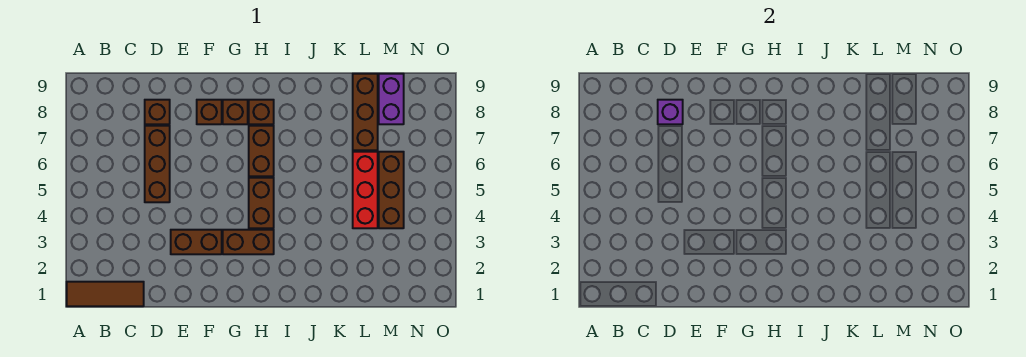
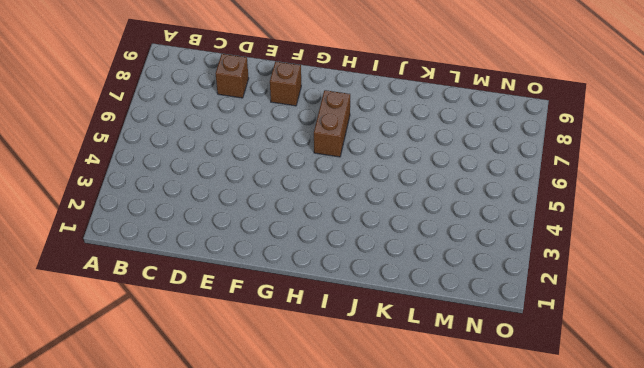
none -> brown 1x3 tile [67,282,144,306]
none -> brown 1x3 brick [145,126,170,202]
none -> brown 1x2 brick [171,230,222,254]

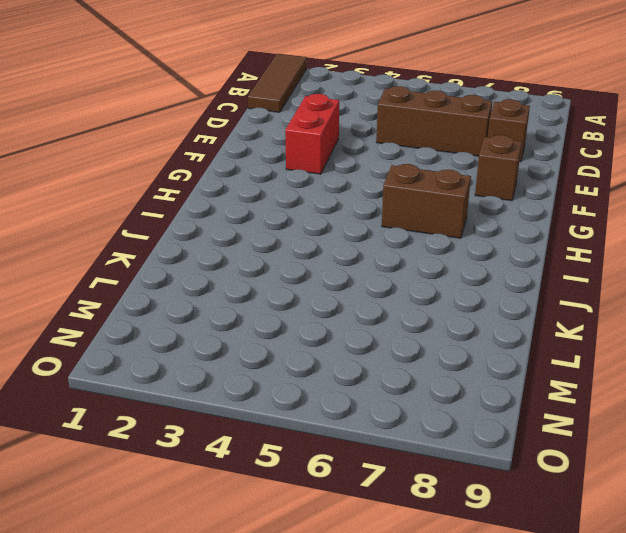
red 1x2 brick [285,94,339,174] -> brown 1x2 brick [171,230,222,254]
none -> brown 1x2 brick [223,230,274,254]
none -> brown 1x1 brick [223,100,248,124]
none -> brown 1x2 brick [249,178,274,228]

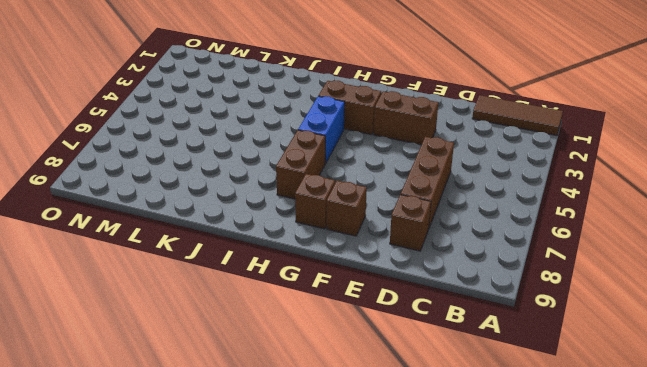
blue 1x2 brick [298,96,345,163] -> brown 1x2 brick [249,178,274,228]
none -> brown 1x1 brick [249,100,274,124]
none -> red 1x3 brick [353,152,378,228]
none -> brown 1x3 brick [353,74,378,150]

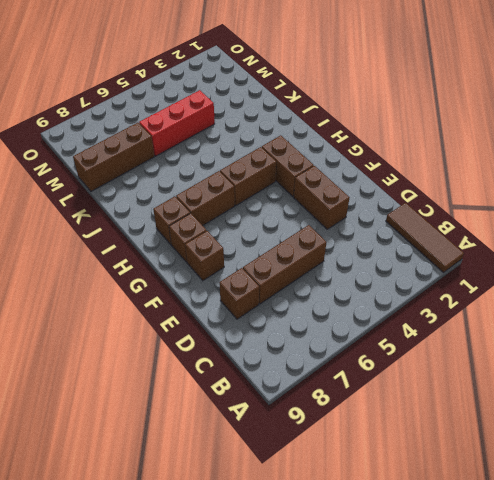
none -> brown 1x3 brick [379,152,404,228]
none -> purple 1x2 brick [379,74,404,124]
none -> purple 1x1 brick [658,100,683,124]

